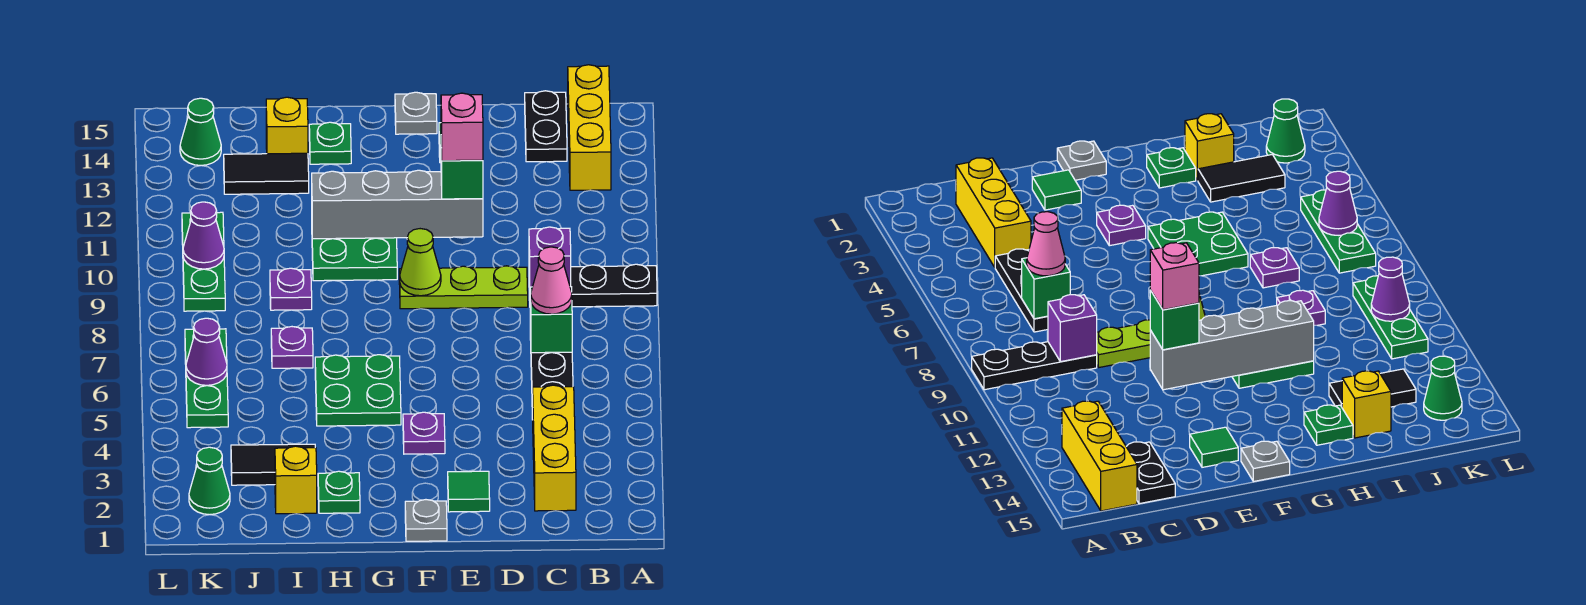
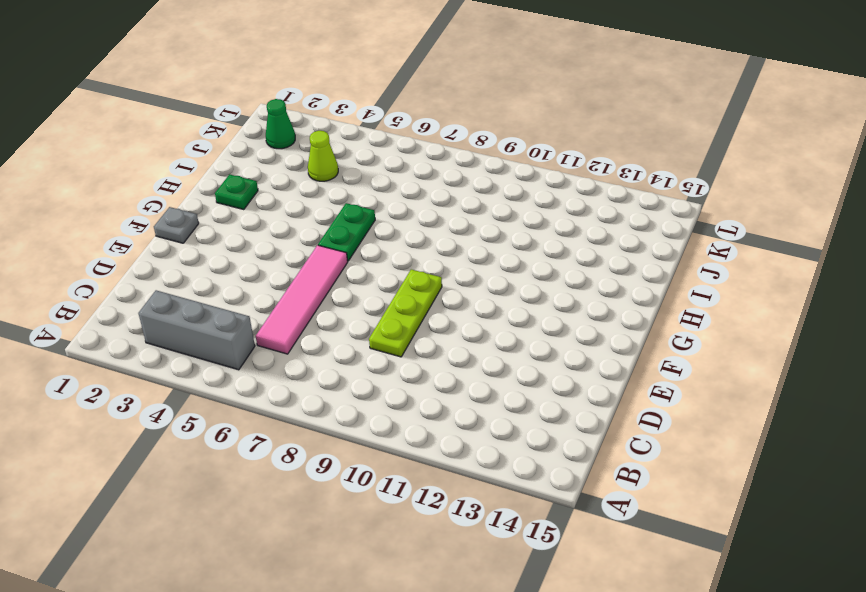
grey 1x3 brick [138,290,255,370] -> none
pink 1x4 tile [256,245,348,354] -> black 1x3 plate [530,328,573,420]
green 1x2 plate [318,203,375,261] -> green 2x2 plate [315,355,401,426]
lime 1x1 cone [308,131,338,181] -> lime 1x1 cone moved to [400,229,441,296]
none -> black 1x3 plate [529,264,657,307]
none -> yellow 1x3 brick [568,65,611,190]
none -> yellow 1x3 brick [532,385,576,511]
none -> black 1x2 plate [525,91,567,162]

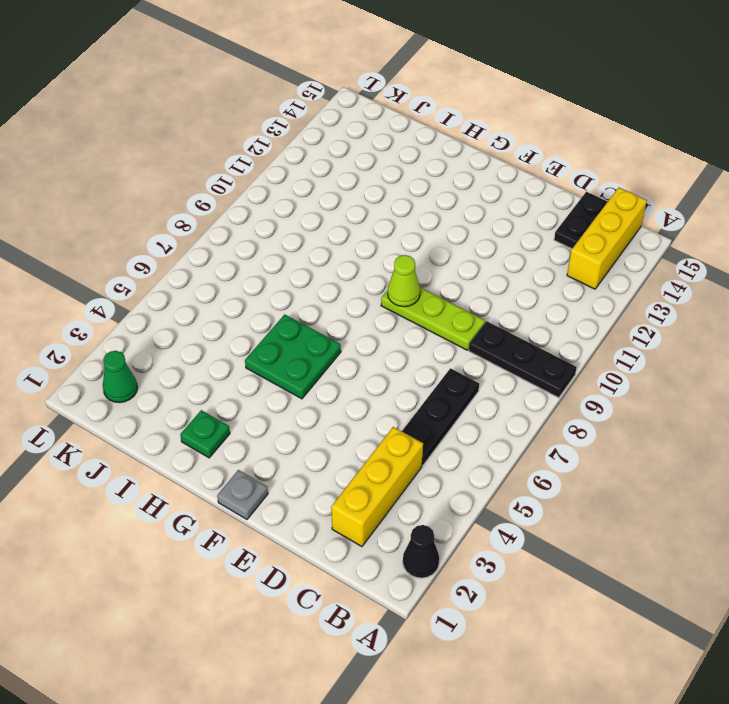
black 1x1 cone [403,525,439,578] -> none
none -> green 1x1 tile [448,471,490,512]
none -> green 1x1 tile [1190,427,1238,467]
none -> purple 1x1 plate [403,412,445,454]
none -> grey 1x1 plate [395,92,437,134]

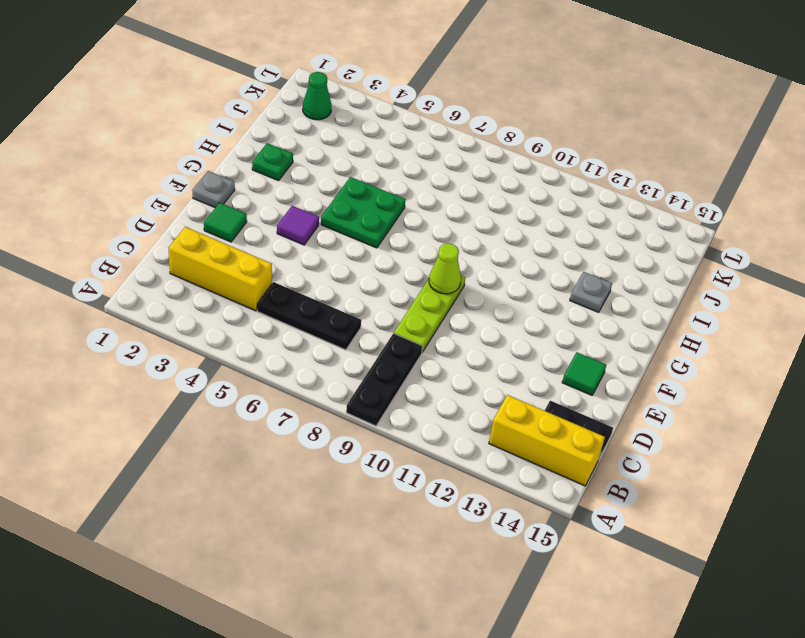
purple 1x1 tile [277,206,319,245] -> purple 1x1 plate [403,412,445,454]
grey 1x1 plate [570,272,612,312] -> grey 1x1 plate moved to [395,92,437,134]
none -> green 2x2 plate [312,238,397,281]
none -> green 1x1 plate [309,122,351,164]
none -> yellow 1x1 brick [275,446,317,514]
none -> black 1x2 tile [231,444,315,485]

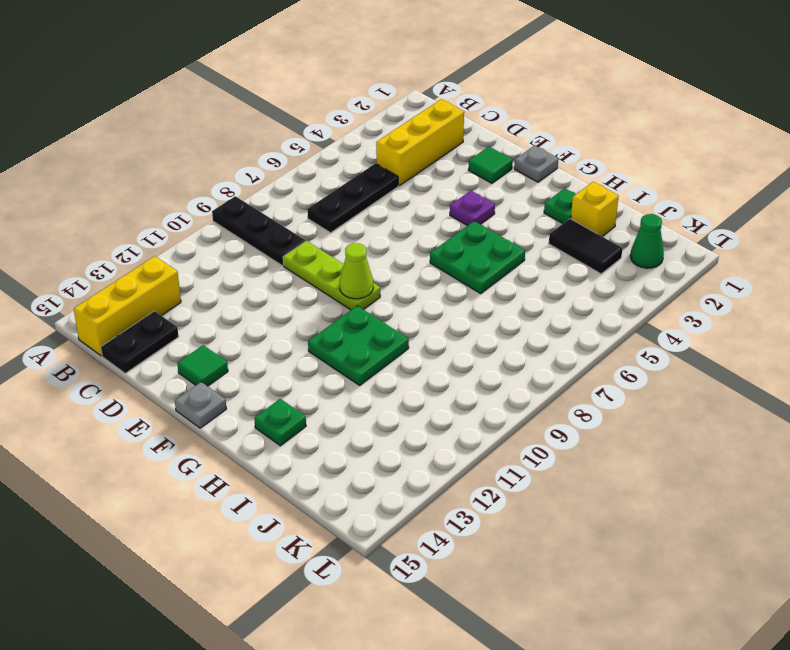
none -> purple 1x1 plate [271,327,313,368]
none -> purple 1x1 plate [270,268,312,310]
none -> black 1x2 tile [224,153,309,194]
none -> yellow 1x1 brick [266,97,308,154]

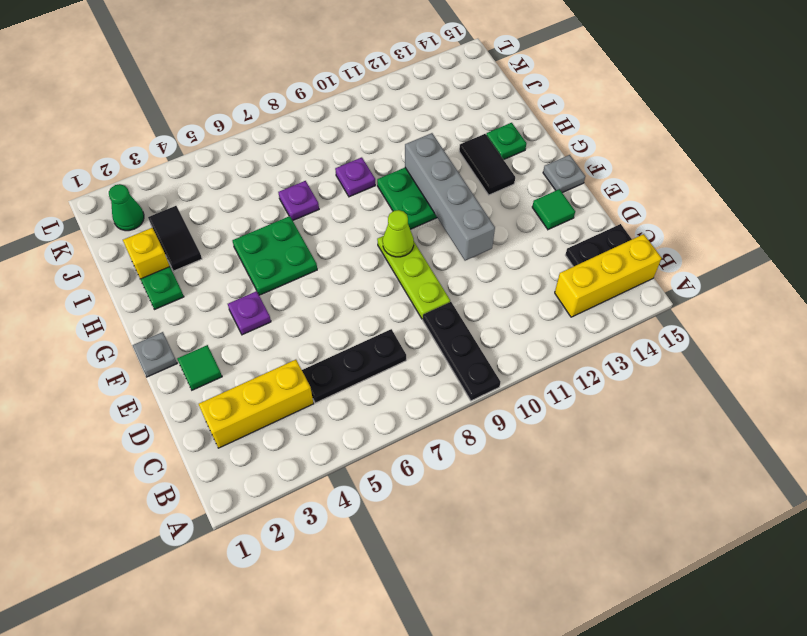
black 1x2 tile [459,134,515,195] -> black 1x2 tile moved to [224,153,309,194]
none -> yellow 1x1 brick [266,97,308,154]
none -> green 1x3 plate [185,329,228,428]
none -> green 1x3 plate [182,212,225,311]
none -> green 1x1 cone [180,98,221,166]

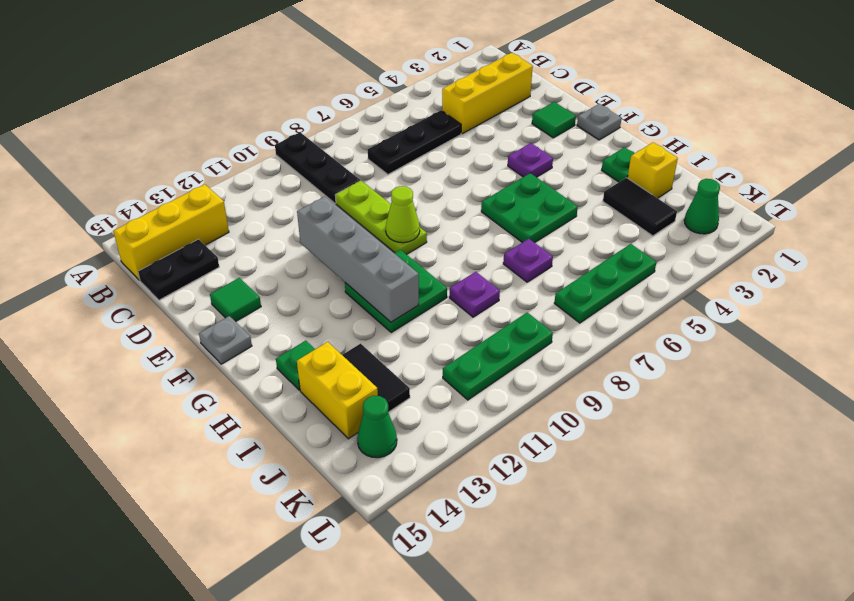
yellow 1x2 brick [297,342,378,439] -> yellow 1x1 brick [266,97,308,154]
none -> green 1x1 brick [530,287,572,353]
none -> purple 1x1 brick [529,227,571,288]
none -> purple 1x1 cone [186,318,227,385]
none -> purple 1x1 cone [183,202,224,269]

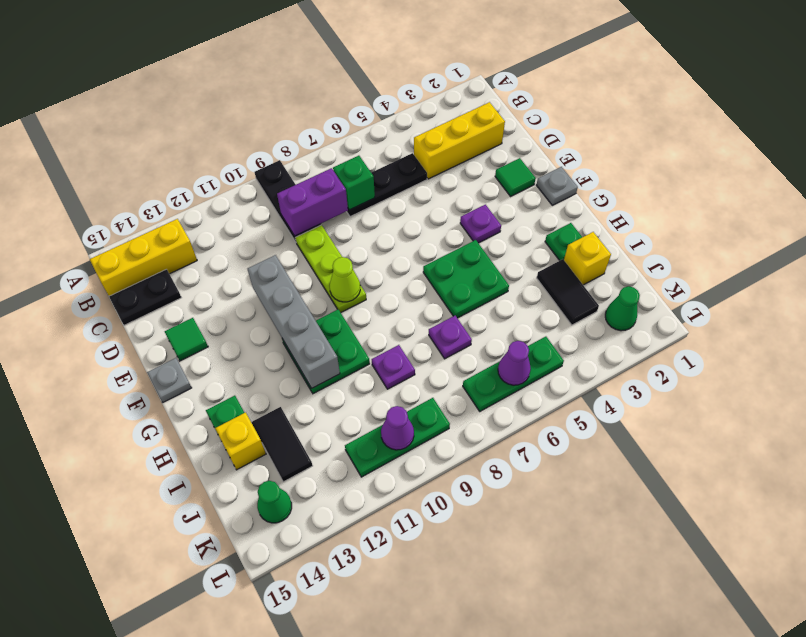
purple 1x2 brick [277,168,348,236] -> purple 1x1 brick [529,227,571,288]
none -> pink 1x1 cone [531,247,572,314]
none -> green 1x1 brick [441,148,483,199]
none -> pink 1x1 brick [441,93,483,161]

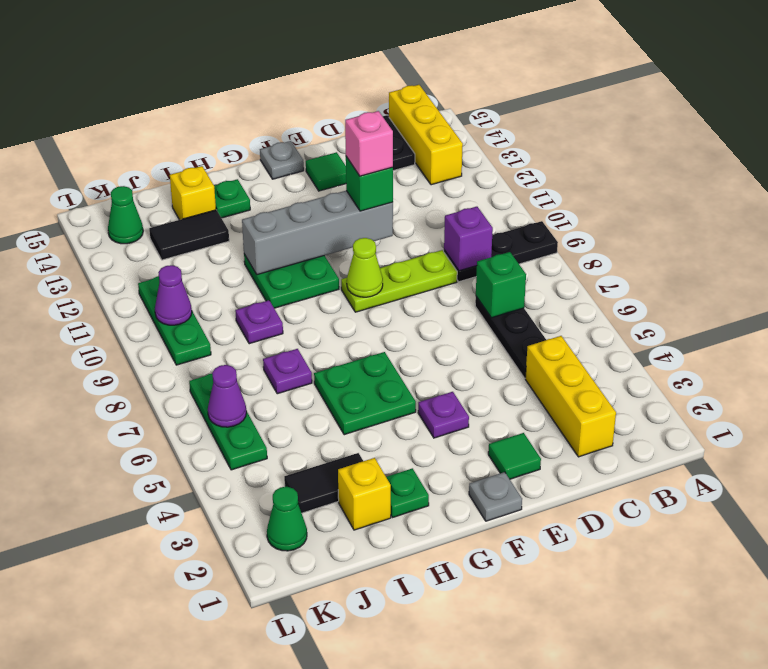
none -> pink 1x1 cone [531,247,572,314]

